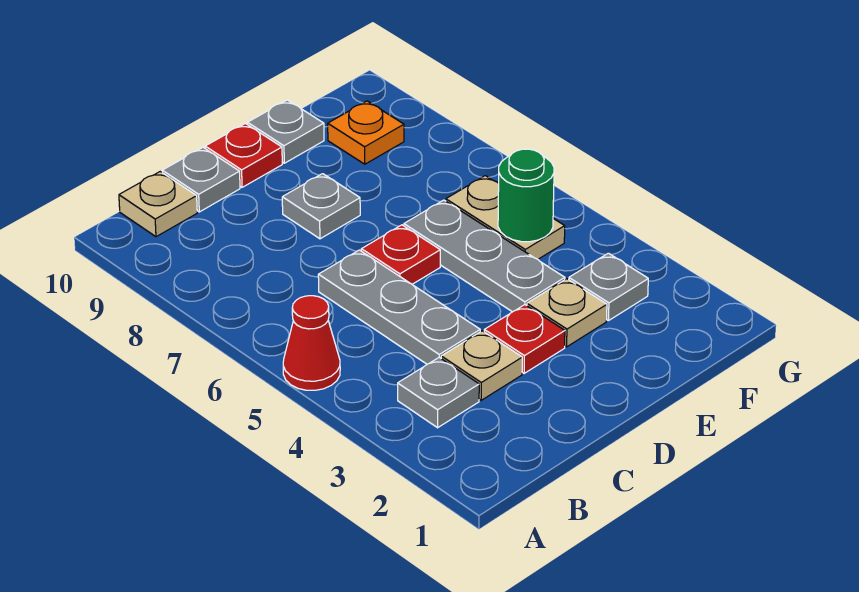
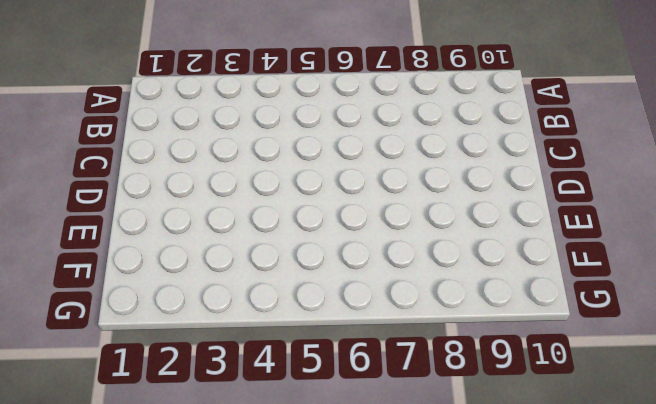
none -> red 1x1 cone [283,296,340,390]
none -> grey 1x1 plate [398,357,479,428]
none -> tan 1x1 plate [119,172,197,237]

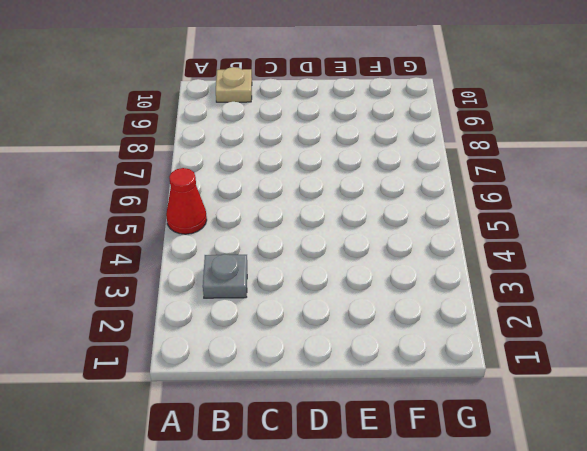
none -> tan 1x1 plate [441,331,522,400]
none -> grey 1x3 plate [318,250,480,364]
none -> grey 1x1 plate [162,147,240,212]

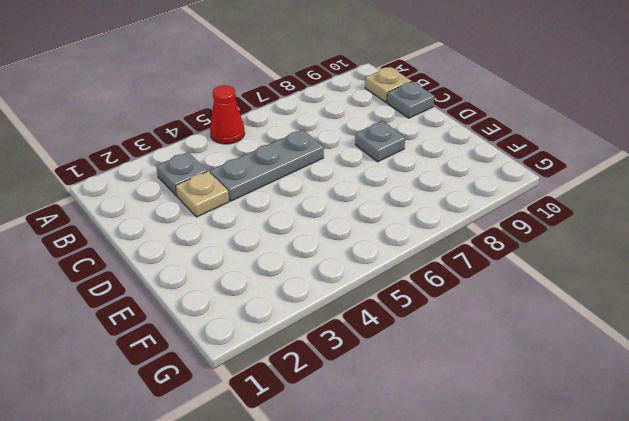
none -> red 1x1 plate [484,305,565,373]
none -> red 1x1 plate [361,225,440,284]
none -> red 1x1 plate [205,124,282,187]

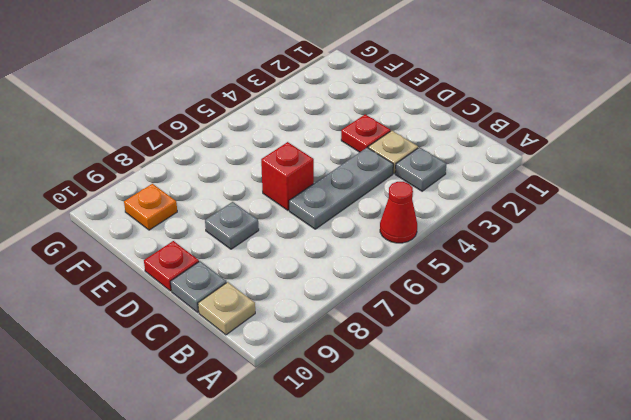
red 1x1 brick [261,142,314,210] -> red 1x1 plate [361,225,440,284]
none -> tan 1x1 plate [527,279,607,347]
none -> grey 1x3 plate [404,200,565,312]
none -> grey 1x1 plate [248,100,324,163]

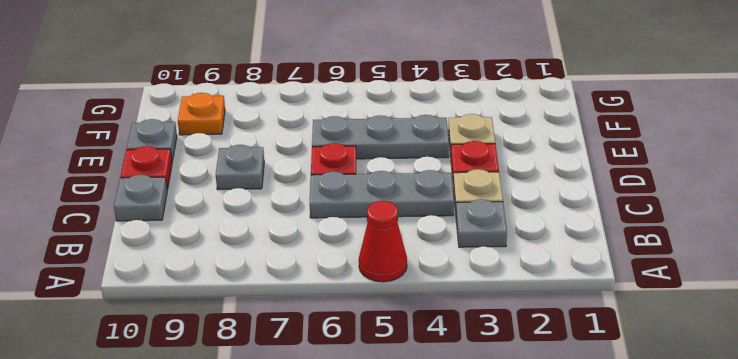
none -> tan 1x1 plate [119,172,197,237]
none -> grey 1x1 plate [569,253,648,321]
none -> tan 1x2 plate [446,176,565,259]

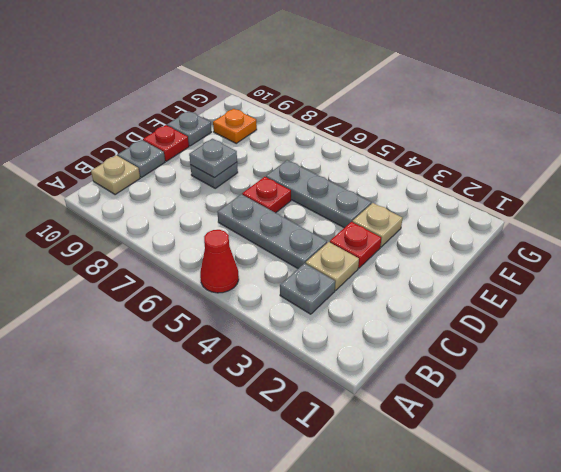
grey 1x1 plate [189,139,237,178] -> grey 1x1 plate moved to [569,253,648,321]
none -> tan 1x2 plate [446,176,565,259]
none -> green 1x1 round brick [498,149,554,242]

